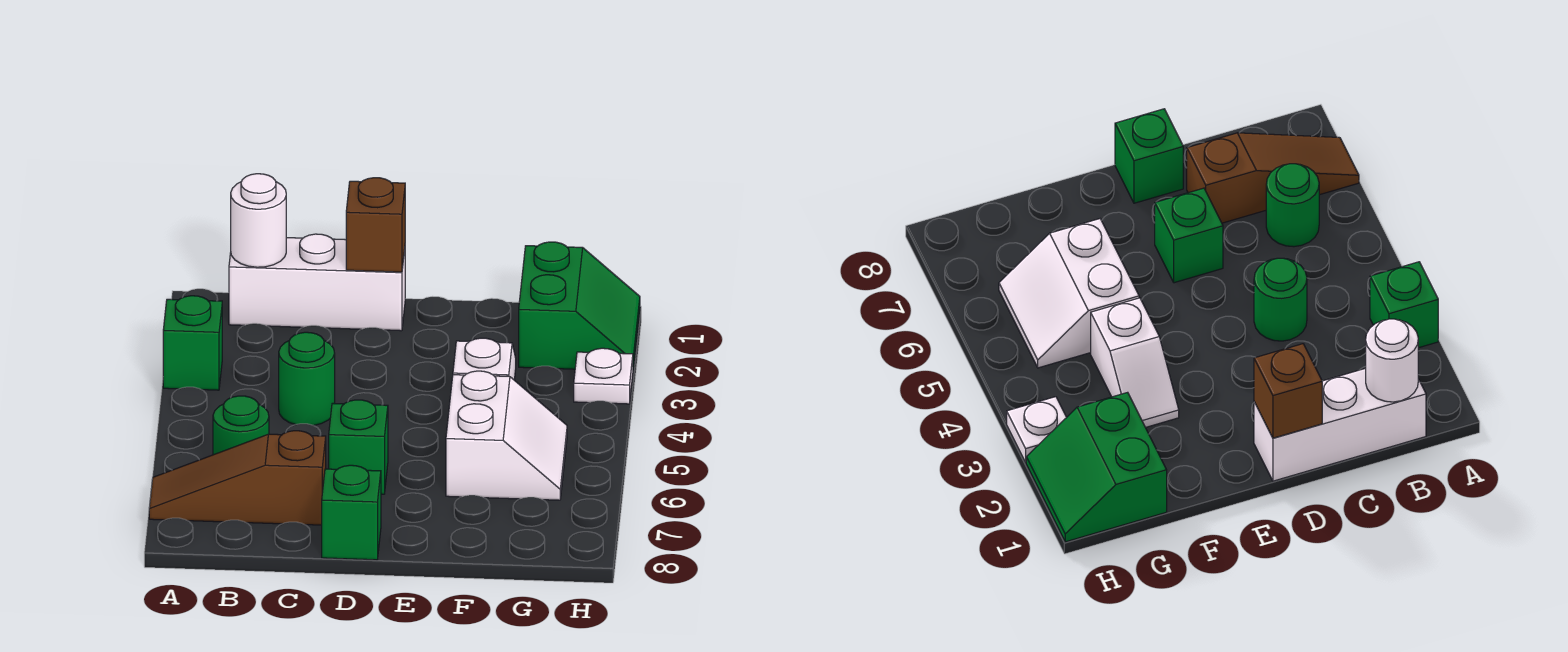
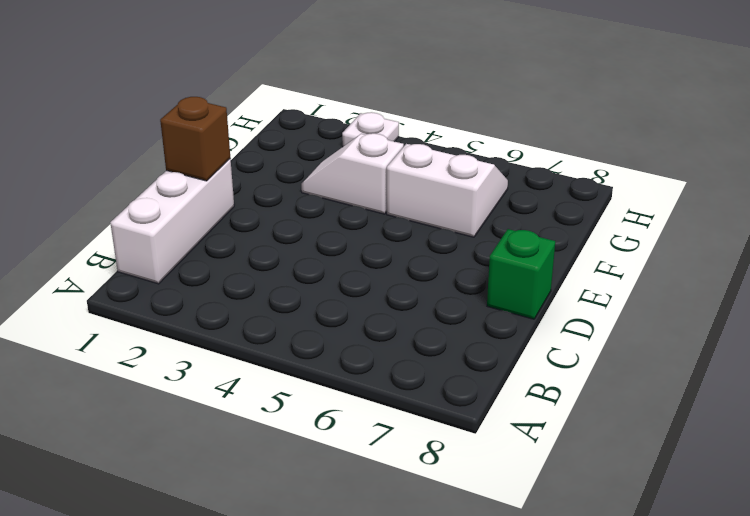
none -> green 1x1 brick [163,296,222,390]
none -> brown 1x3 slope [149,431,326,525]
none -> green 1x1 round brick [213,396,269,455]

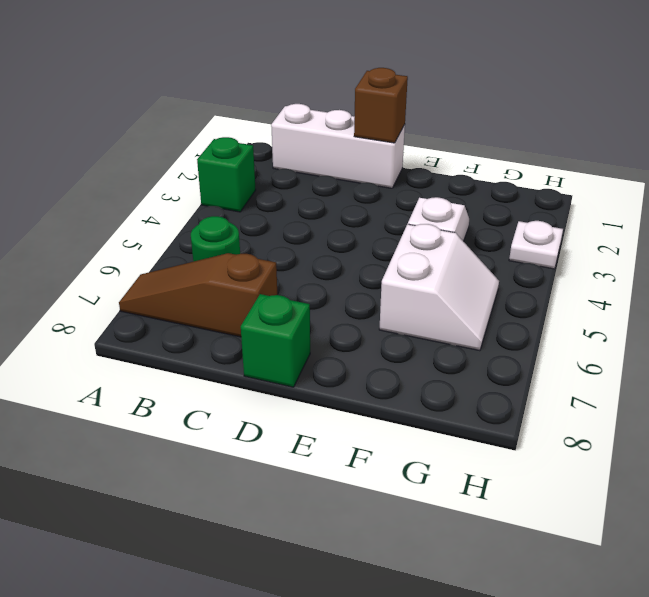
none -> green 1x1 round brick [279,332,335,425]
none -> green 1x1 brick [329,400,388,494]
none -> green 2x2 slope [519,242,640,369]

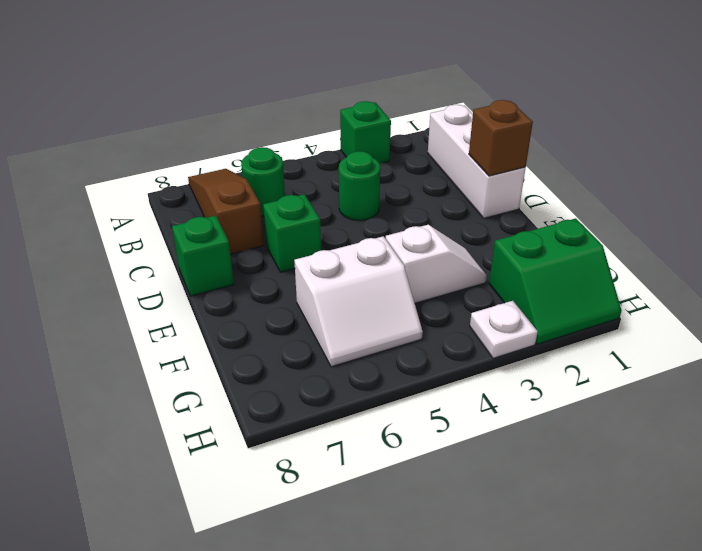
none -> white 1x1 round brick [231,174,286,267]

